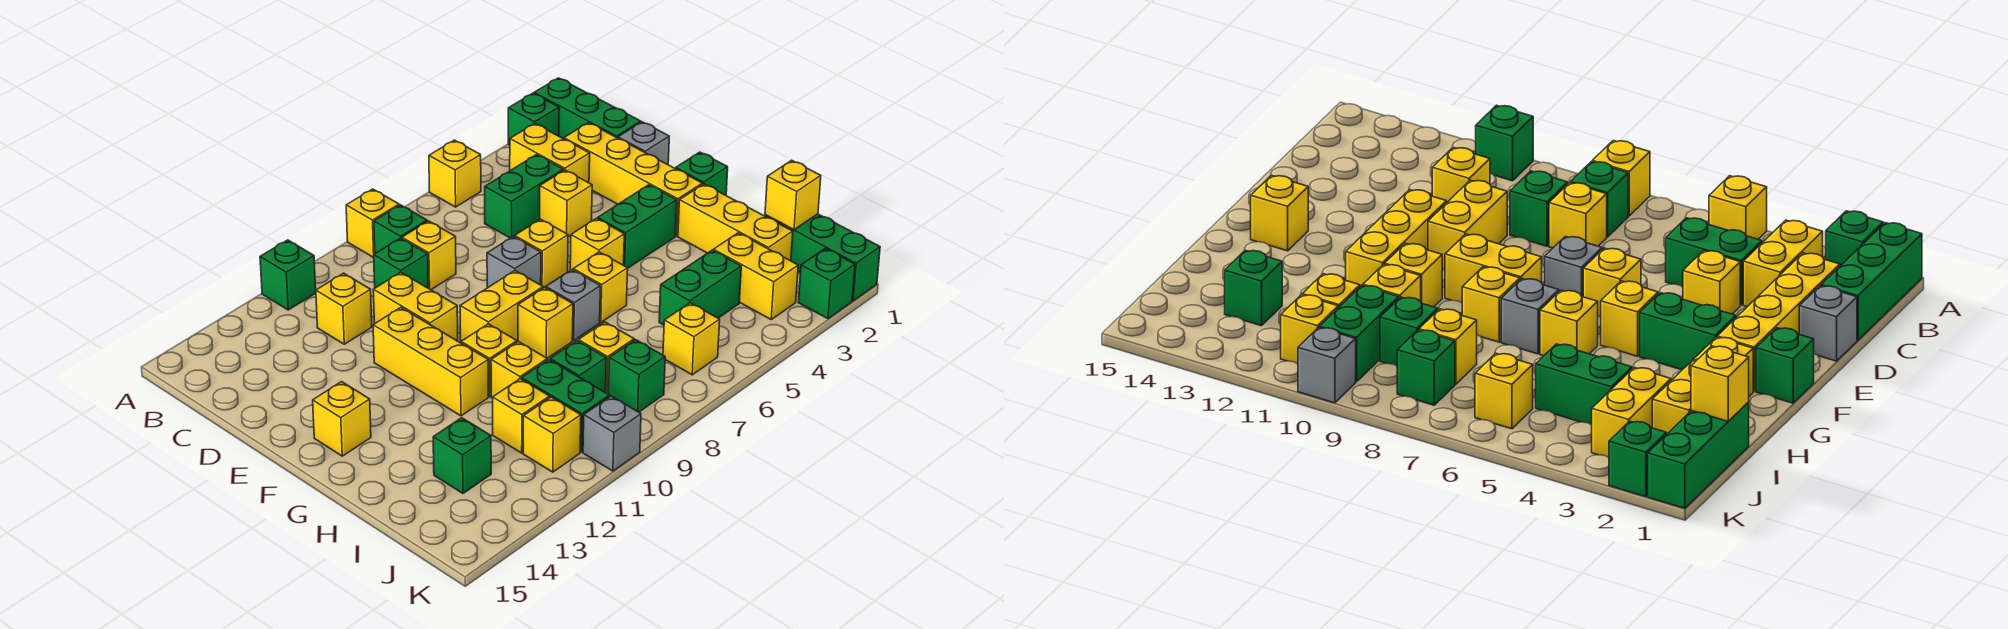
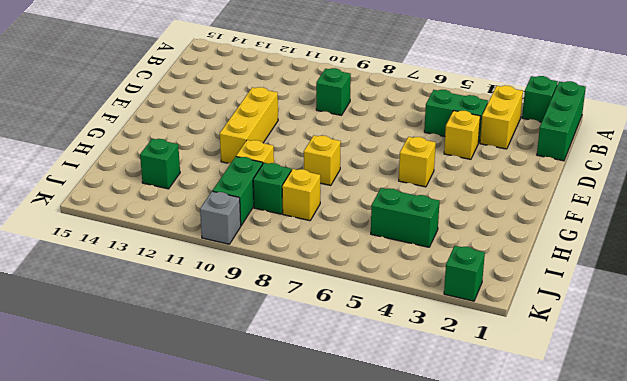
none -> yellow 1x1 brick [429,140,481,207]
none -> yellow 1x1 brick [346,189,399,258]
none -> green 1x1 brick [260,240,316,310]
none -> green 1x1 brick [374,205,427,253]

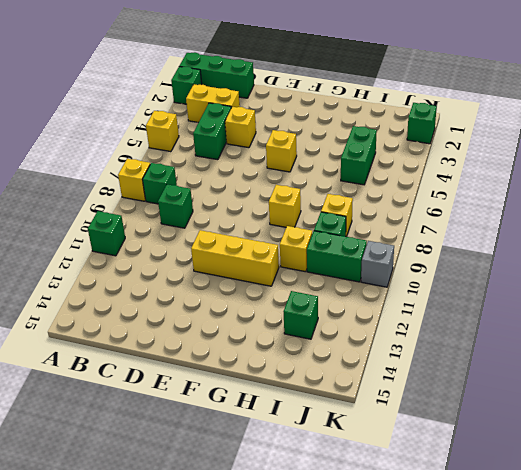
none -> yellow 1x4 brick [564,123,702,236]
none -> yellow 1x1 brick [402,221,456,290]
none -> yellow 1x1 brick [316,273,372,344]
none -> grey 1x1 brick [618,122,669,165]

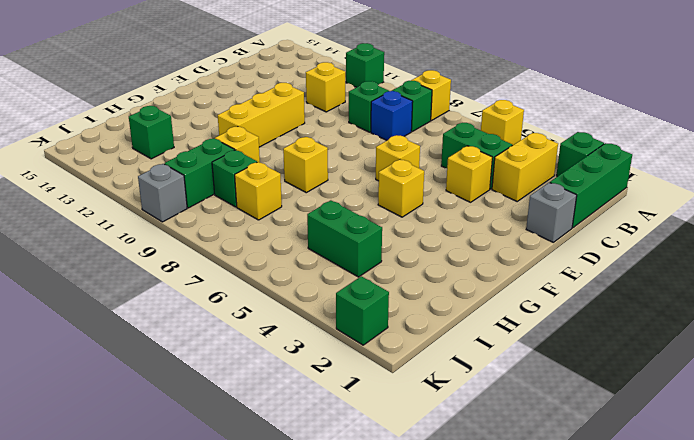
blue 1x1 brick [371,91,413,140] -> yellow 1x1 brick [402,221,456,290]
none -> yellow 1x4 brick [564,123,702,236]
none -> yellow 1x2 brick [373,272,458,341]
none -> grey 1x1 brick [487,236,541,288]
none -> green 1x1 brick [676,152,728,195]

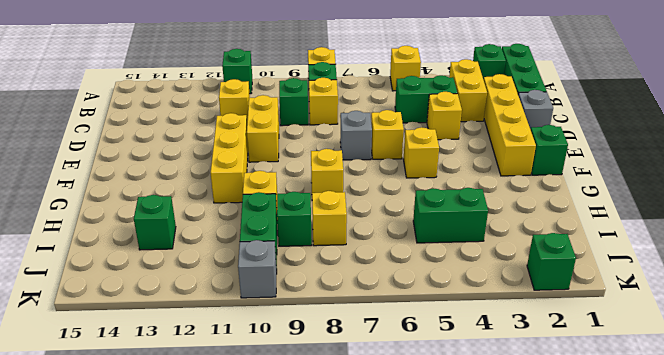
none -> green 1x2 brick [598,185,677,268]
none -> yellow 1x2 brick [460,271,543,341]
none -> yellow 1x1 brick [313,382,371,456]
none -> yellow 1x3 brick [678,184,793,261]

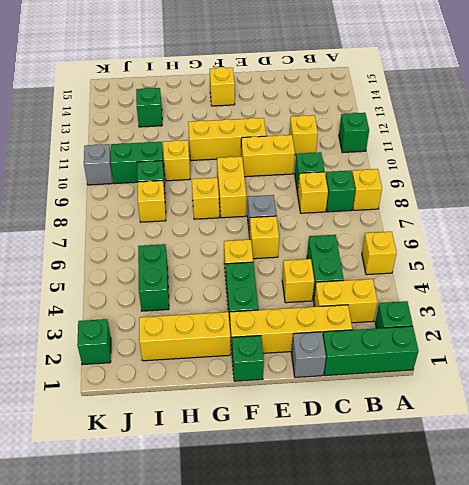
none -> yellow 1x1 brick [573,252,628,322]
none -> grey 1x1 brick [546,270,600,340]
none -> yellow 1x1 brick [461,324,517,397]
none -> green 1x3 brick [765,214,880,301]

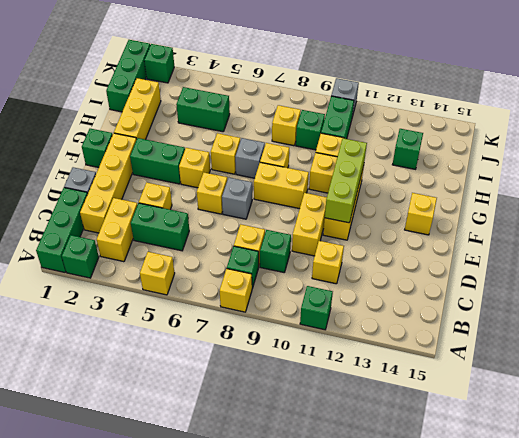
lime 1x3 brick [325,138,367,223] -> none
none -> yellow 1x2 brick [713,233,798,319]
none -> yellow 1x1 brick [493,379,550,453]
none -> yellow 1x1 brick [663,303,720,375]
none -> green 1x1 brick [608,340,665,412]

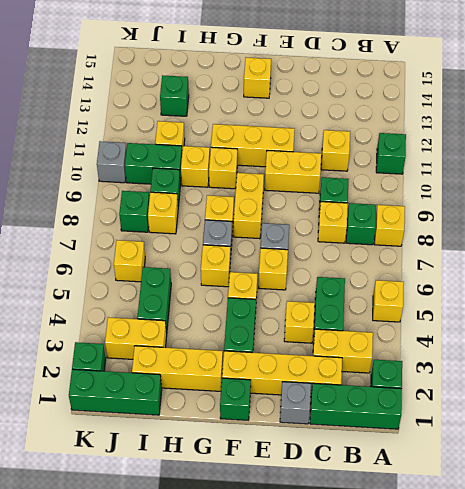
none -> yellow 1x1 brick [523,397,581,472]
none -> yellow 1x1 brick [765,160,821,230]

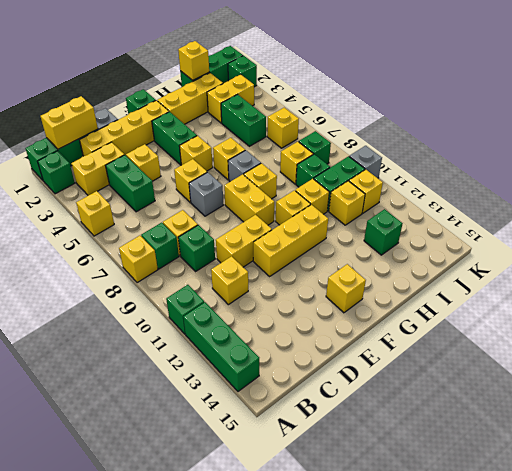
green 1x3 brick [183,302,259,391] -> none
yellow 1x2 brick [40,96,98,149] -> none

